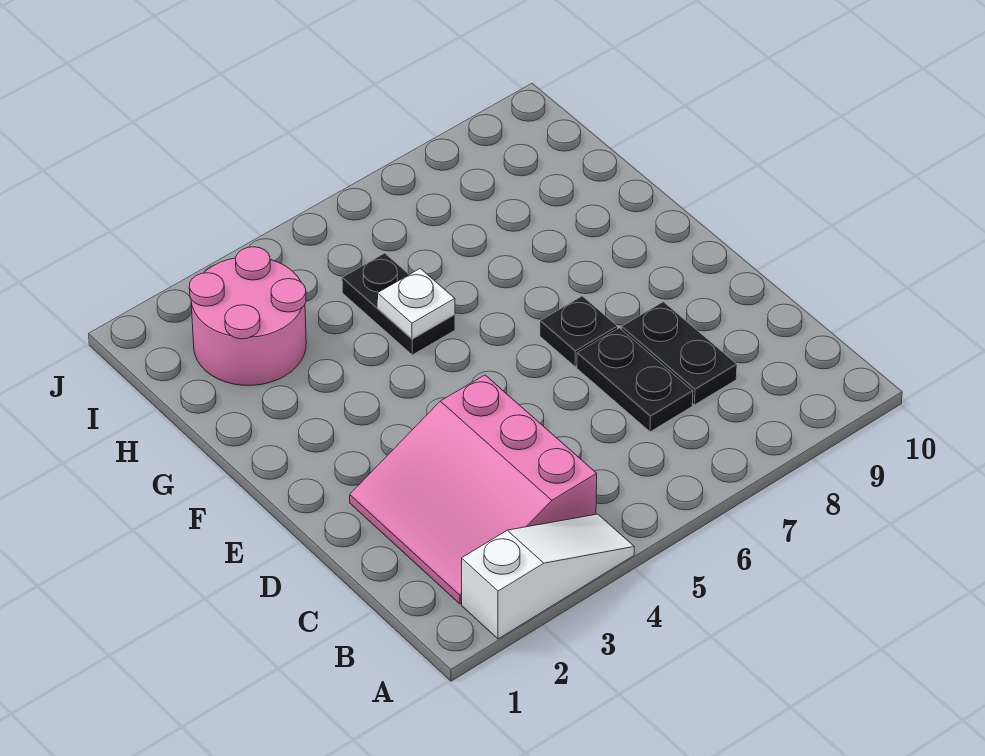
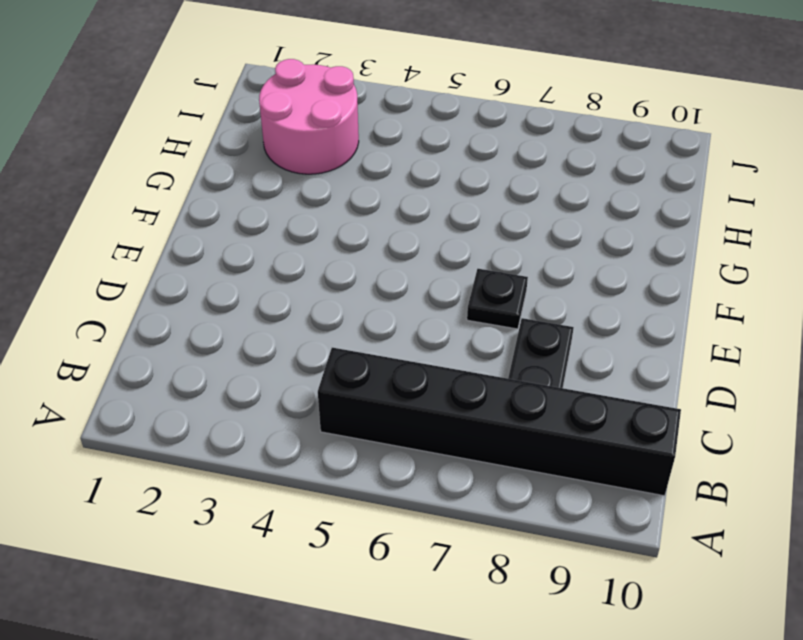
black 1x6 brick [318,348,681,496] -> none
none -> white 1x3 slope [462,514,634,639]
none -> pink 3x3 slope [350,375,597,604]

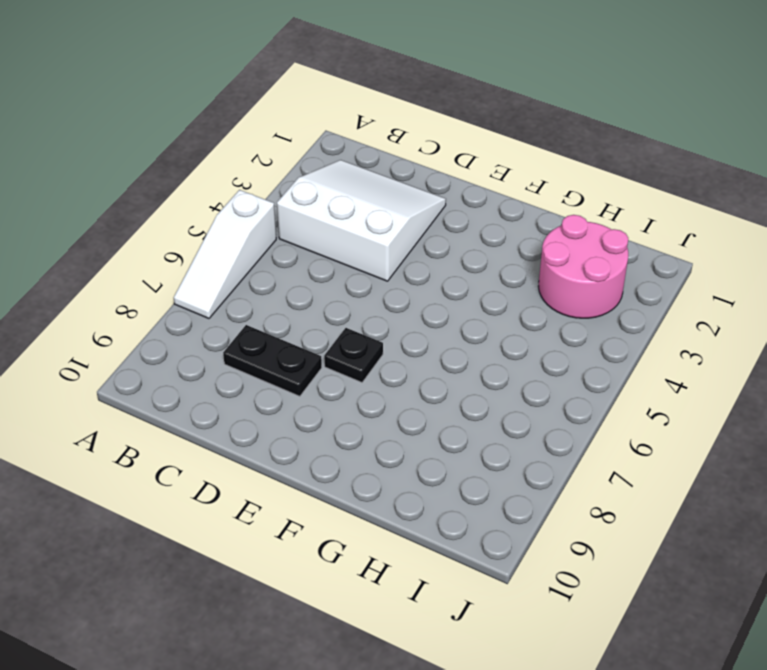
white 1x3 slope [174,190,276,318] -> white 1x3 slope moved to [462,514,634,639]
white 3x3 slope [277,160,446,281] -> pink 3x3 slope [350,375,597,604]
none -> black 1x2 plate [577,328,693,432]
none -> black 1x2 plate [342,253,455,355]

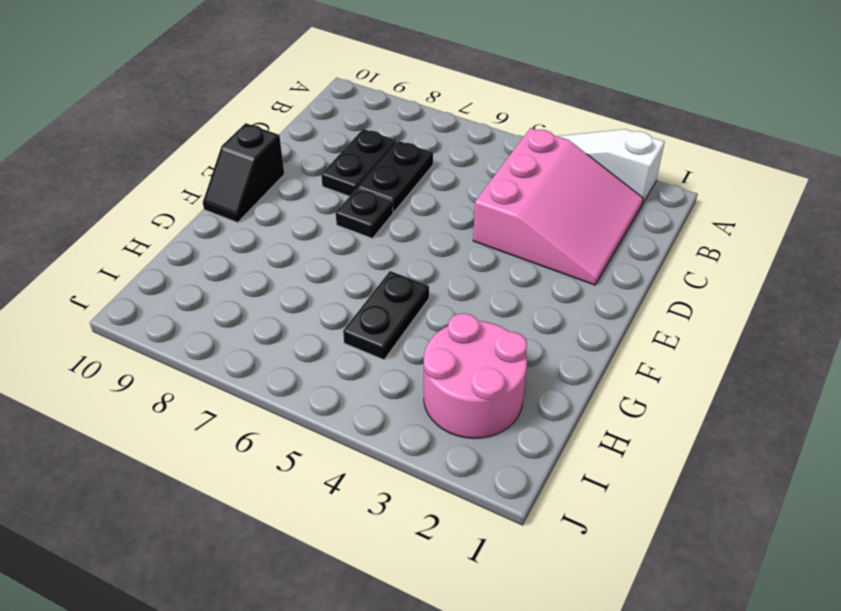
black 1x2 slope [203,123,284,222] -> none
none -> white 1x1 plate [377,268,455,339]

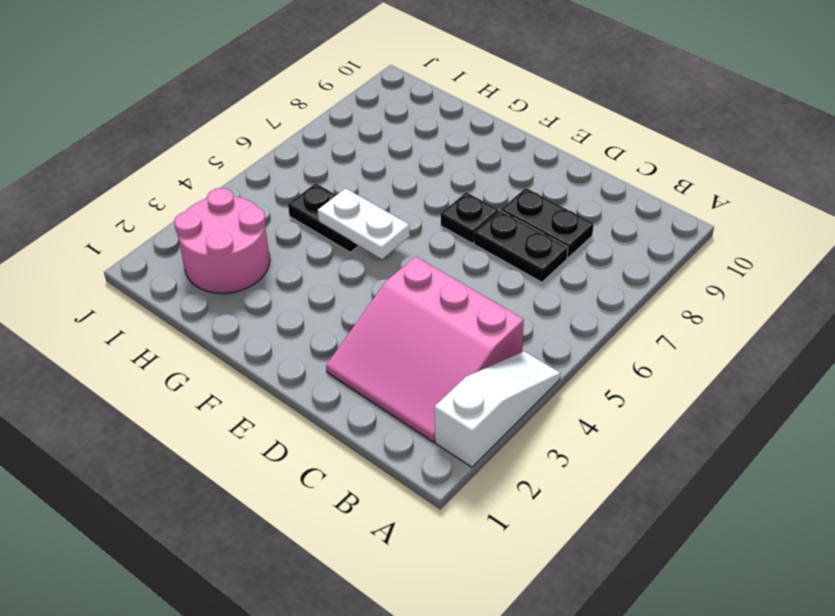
white 1x2 plate [318,188,410,259] -> white 1x1 plate [377,268,455,339]

